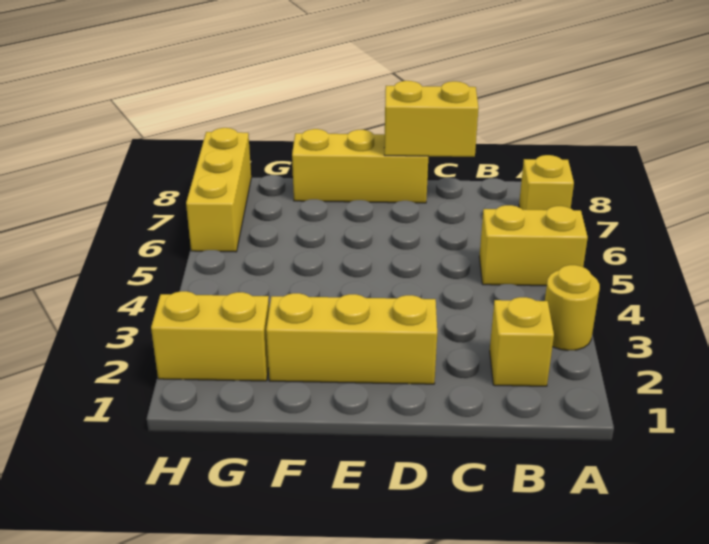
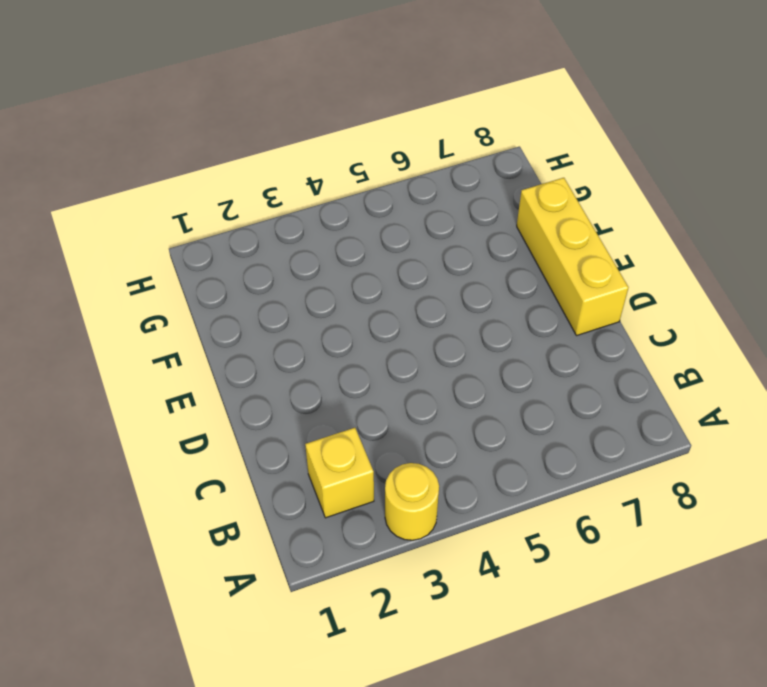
none -> yellow 1x2 brick [479,205,588,286]
none -> yellow 1x1 brick [519,155,574,210]

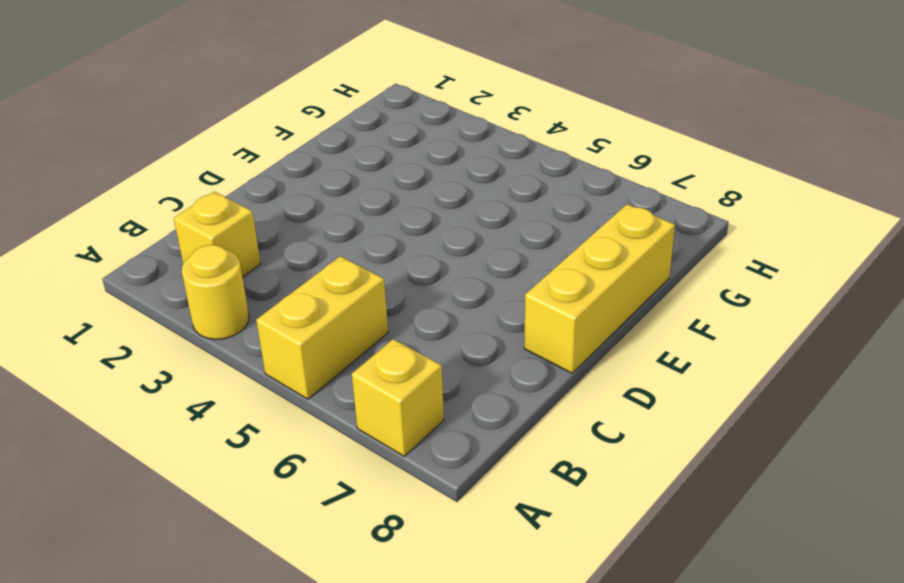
none -> yellow 1x3 brick [266,293,437,384]
none -> yellow 1x2 brick [151,291,269,381]

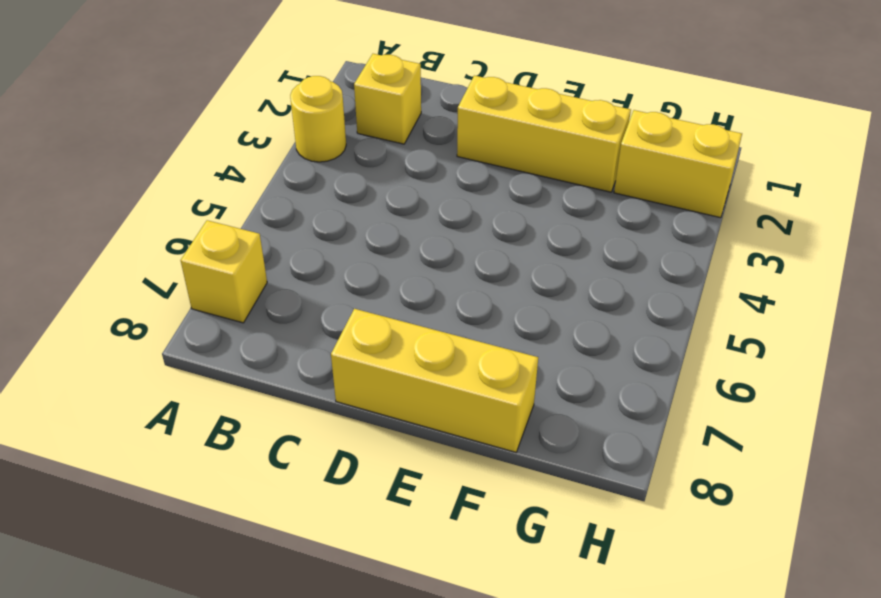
none -> yellow 1x2 brick [479,205,588,286]
none -> yellow 1x3 brick [186,128,251,252]

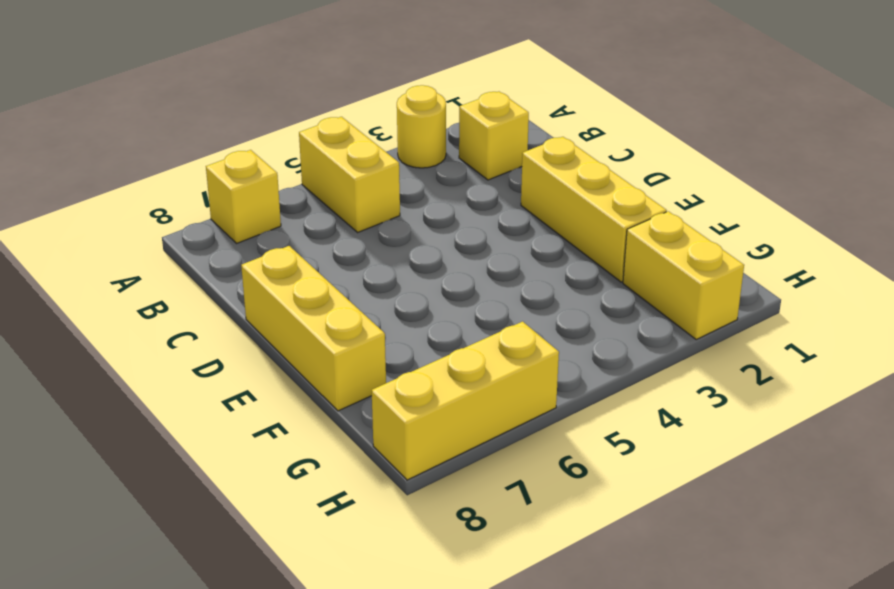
none -> yellow 1x2 brick [384,81,479,157]

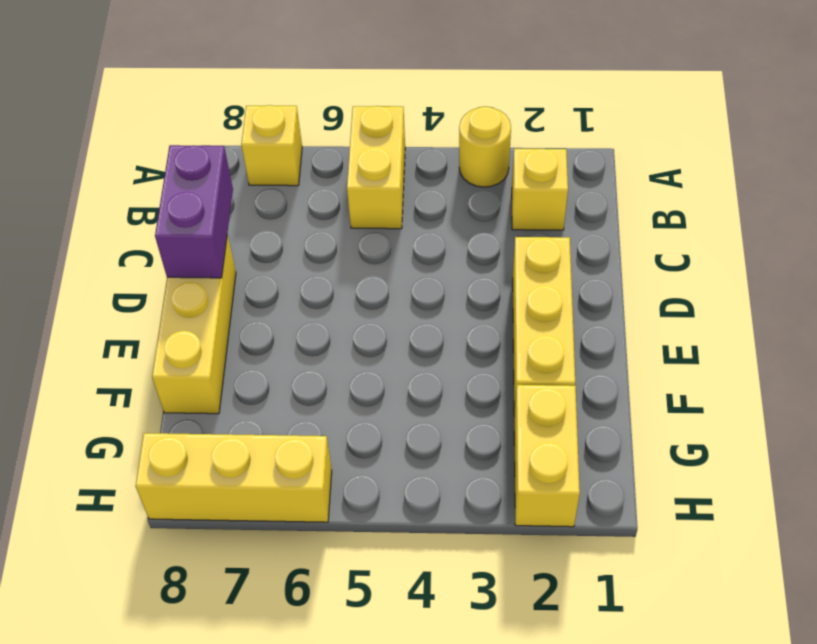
purple 1x2 brick [155,145,233,278] -> yellow 1x2 brick [384,81,479,157]

